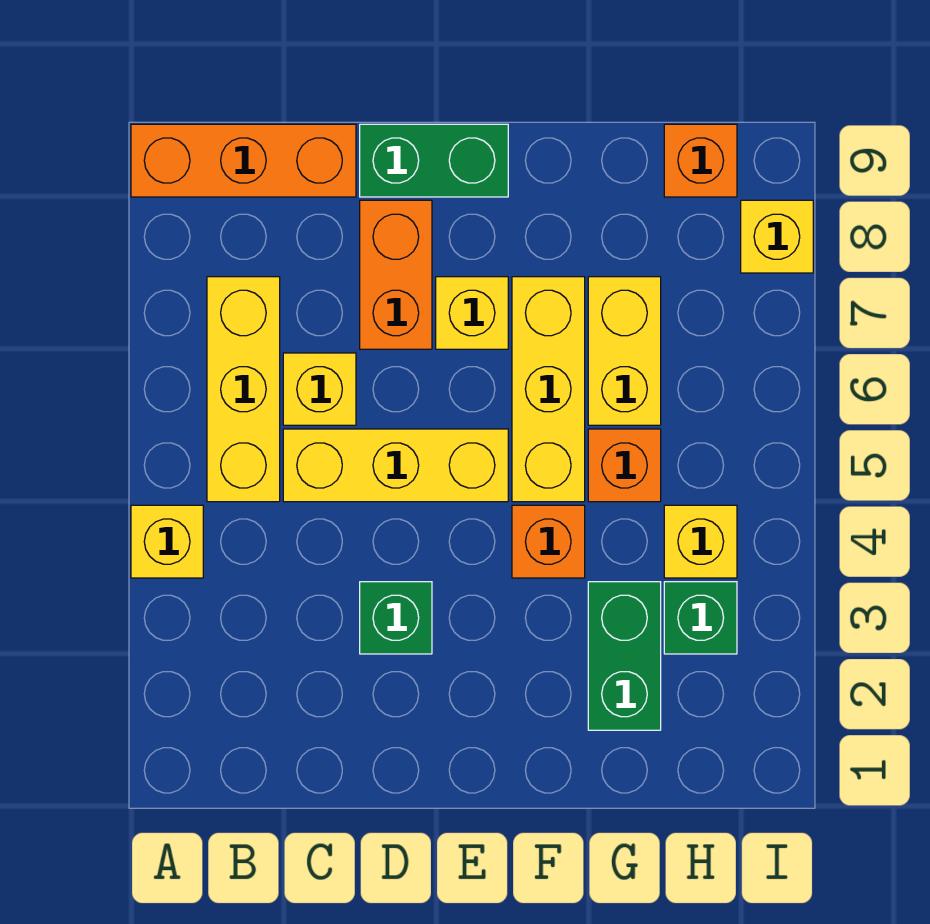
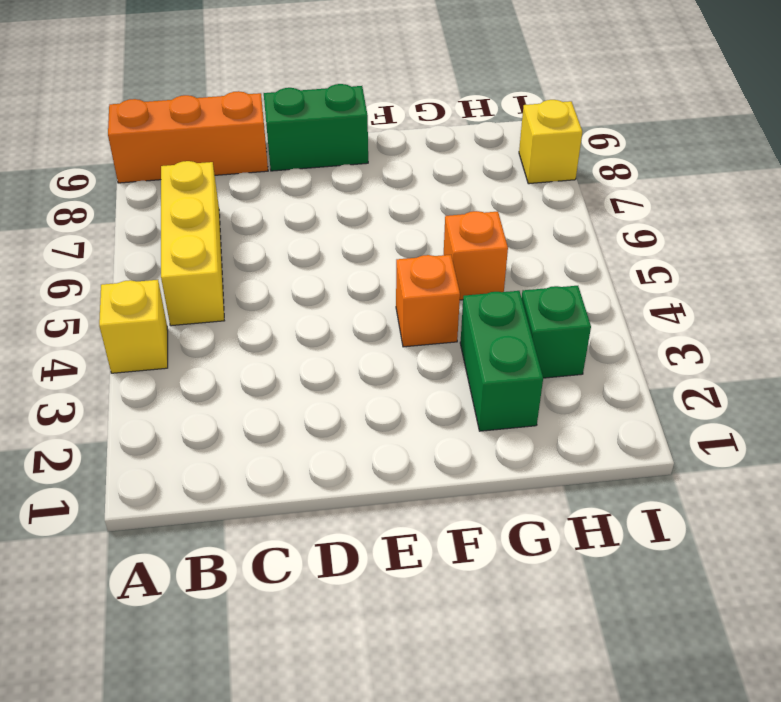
none -> yellow 1x3 brick [283,429,508,502]
none -> yellow 1x1 brick [283,353,356,425]
none -> green 1x1 brick [360,582,432,654]

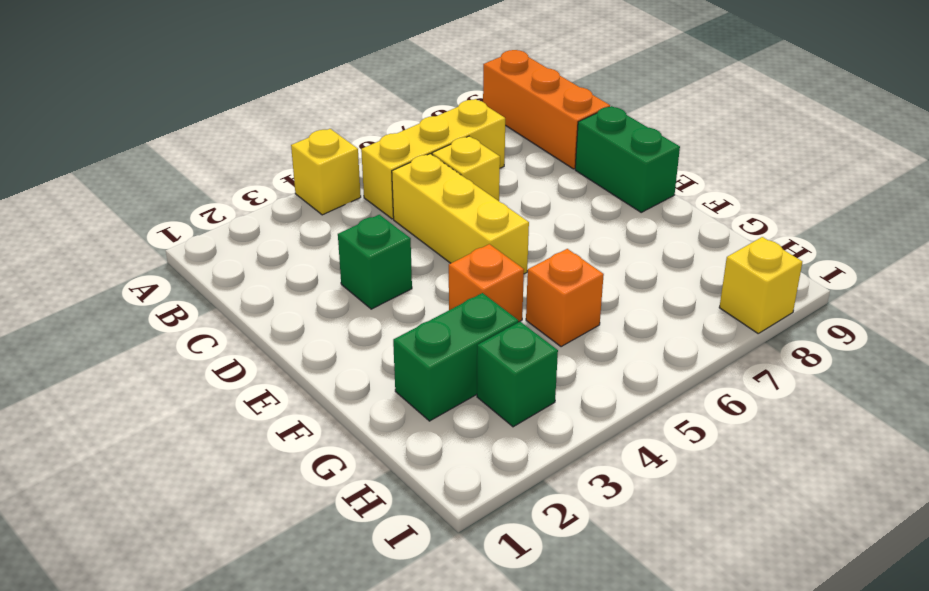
none -> orange 1x2 brick [360,200,432,349]
none -> yellow 1x1 brick [436,277,508,349]
none -> yellow 1x3 brick [512,277,585,502]

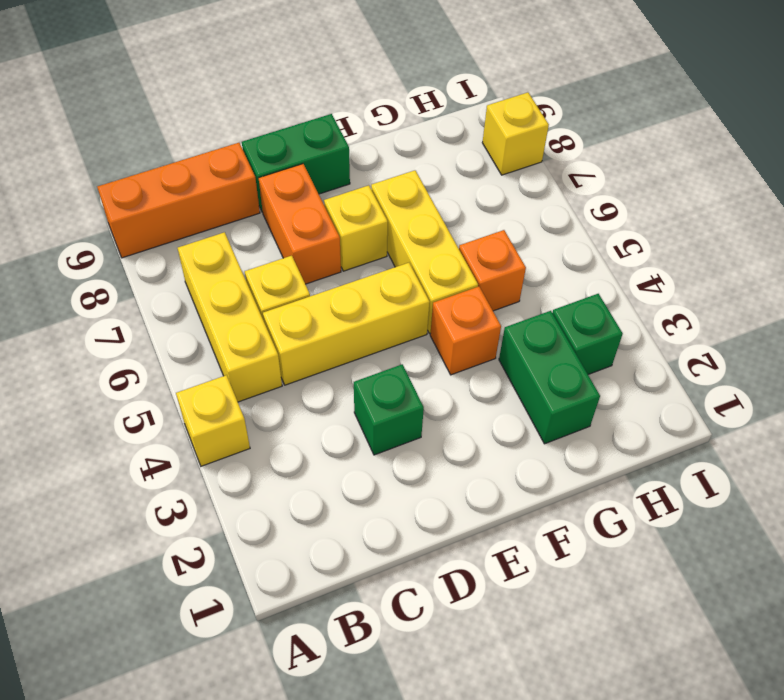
none -> yellow 1x2 brick [588,277,661,425]
none -> yellow 1x1 brick [664,505,737,578]
none -> orange 1x1 brick [664,124,737,197]

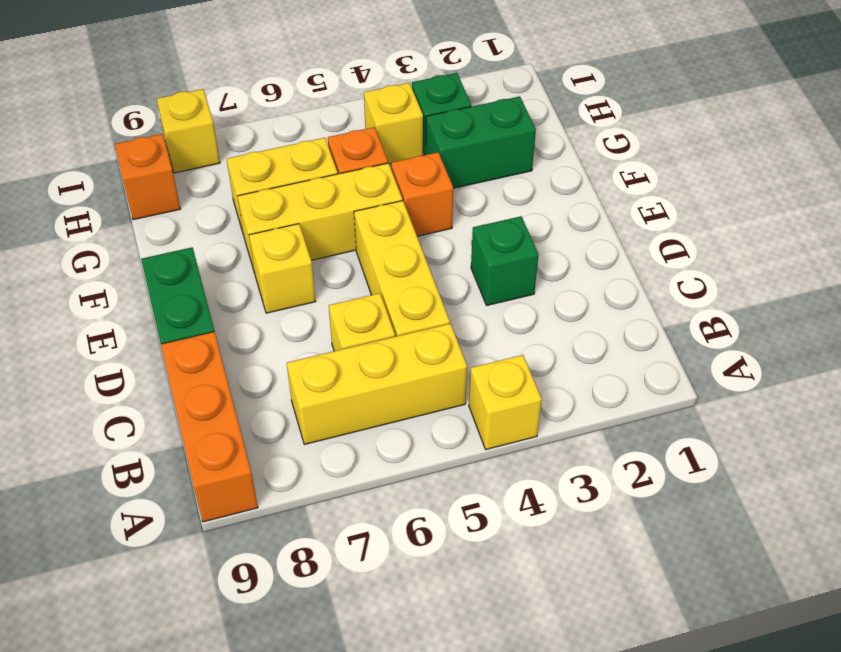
none -> orange 1x2 brick [360,200,432,349]

